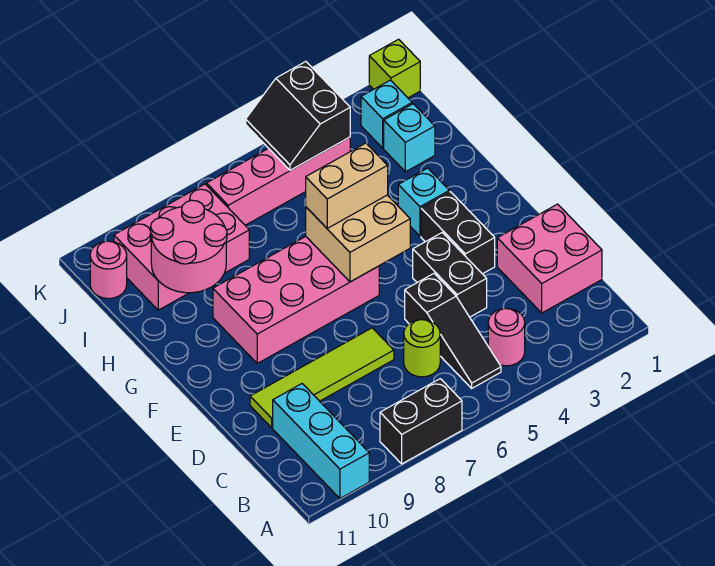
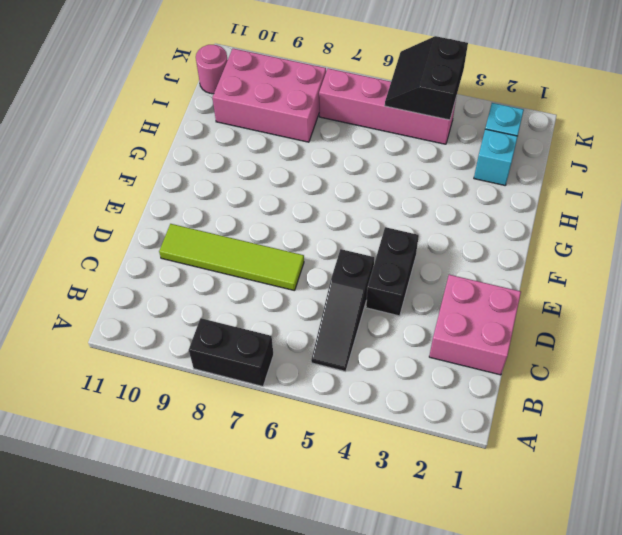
none -> cyan 1x3 brick [273,384,369,498]
none -> pink 1x1 round brick [488,309,525,366]
none -> lime 1x1 round brick [404,320,440,377]

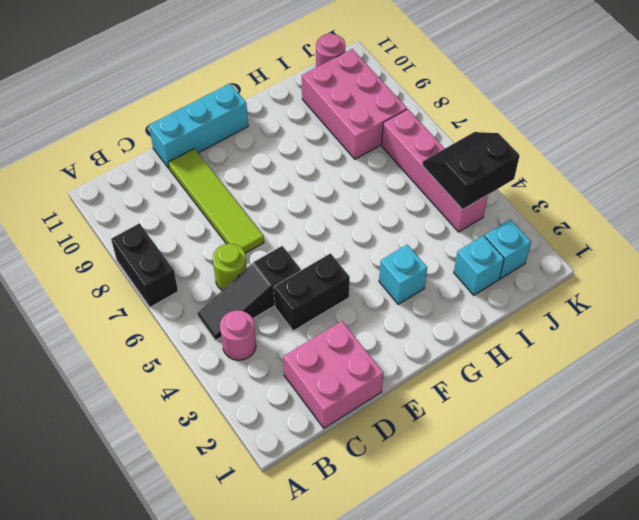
cyan 1x3 brick [149,84,248,168] -> cyan 1x3 brick moved to [273,384,369,498]
none -> black 1x2 brick [421,192,495,274]
none -> pink 2x4 brick [213,236,379,363]
none -> lime 1x1 brick [369,39,420,98]

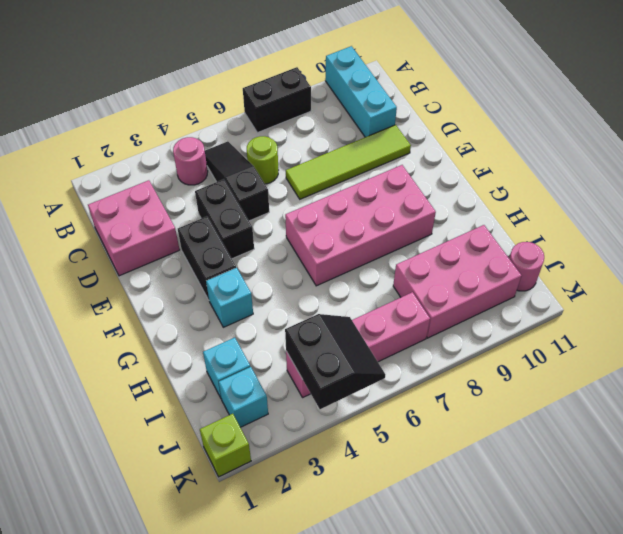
none -> tan 2x2 brick [306,195,410,282]
none -> pink 2x2 round brick [151,200,227,293]
none -> tan 1x2 brick [306,143,388,228]

